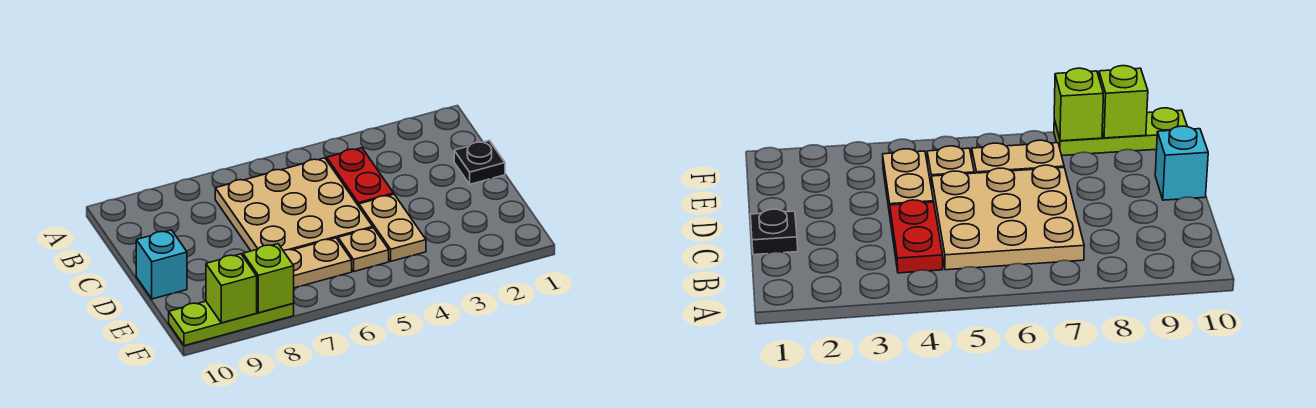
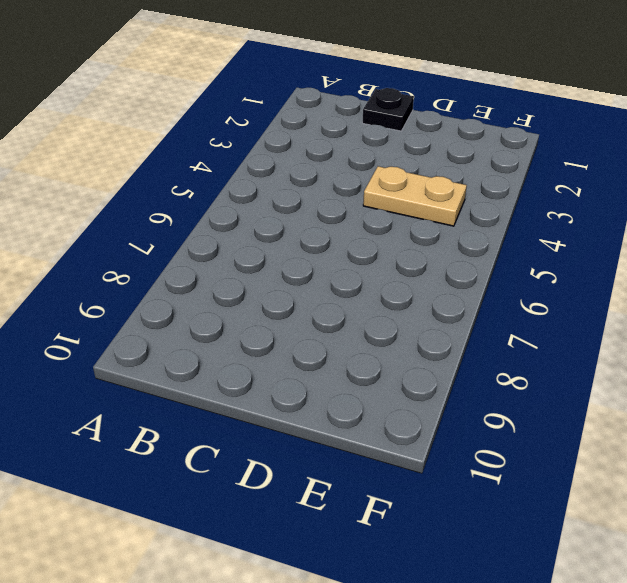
none -> red 1x2 plate [327,148,394,206]
none -> tan 3x3 plate [215,158,373,251]

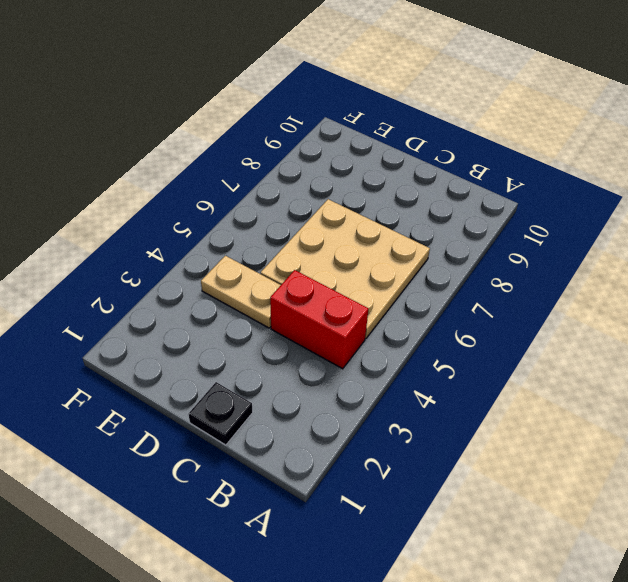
red 1x2 brick [270,270,369,369] -> red 1x2 plate [327,148,394,206]
none -> cyan 1x1 brick [136,230,187,299]
none -> tan 1x1 plate [338,228,389,271]

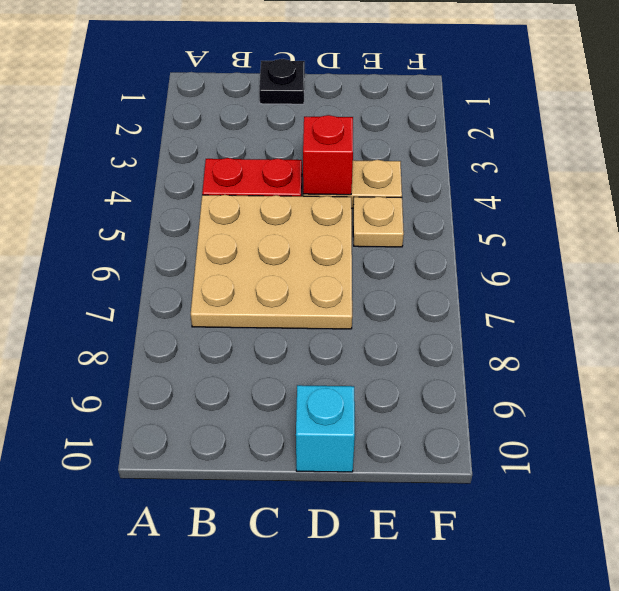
red 1x1 brick [303,115,353,195] -> none
none -> tan 1x2 plate [284,238,352,288]
none -> lime 1x3 plate [169,301,294,346]

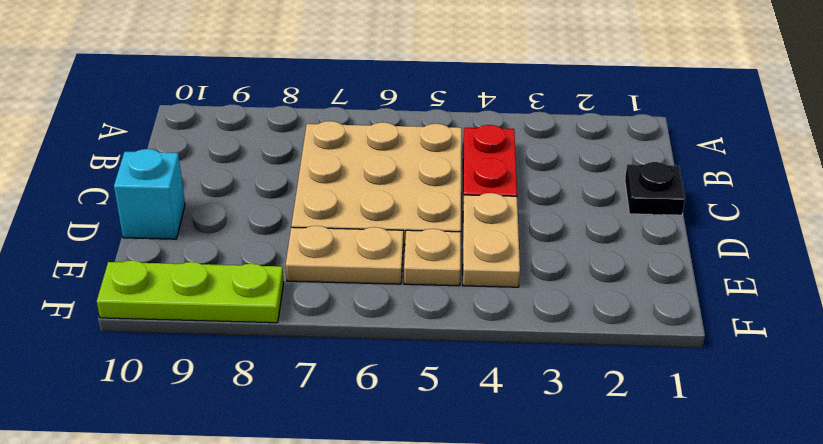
none -> lime 1x1 brick [243,244,294,313]
none -> lime 1x1 brick [206,254,257,323]

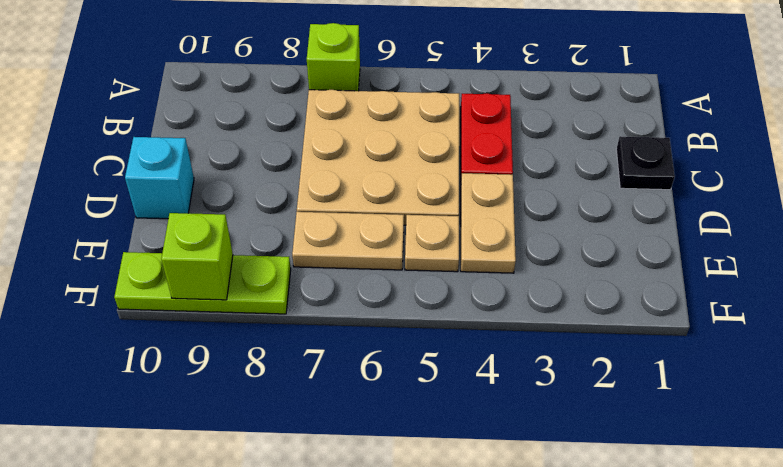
lime 1x1 brick [307,23,360,91] -> lime 1x1 brick moved to [243,244,294,313]

